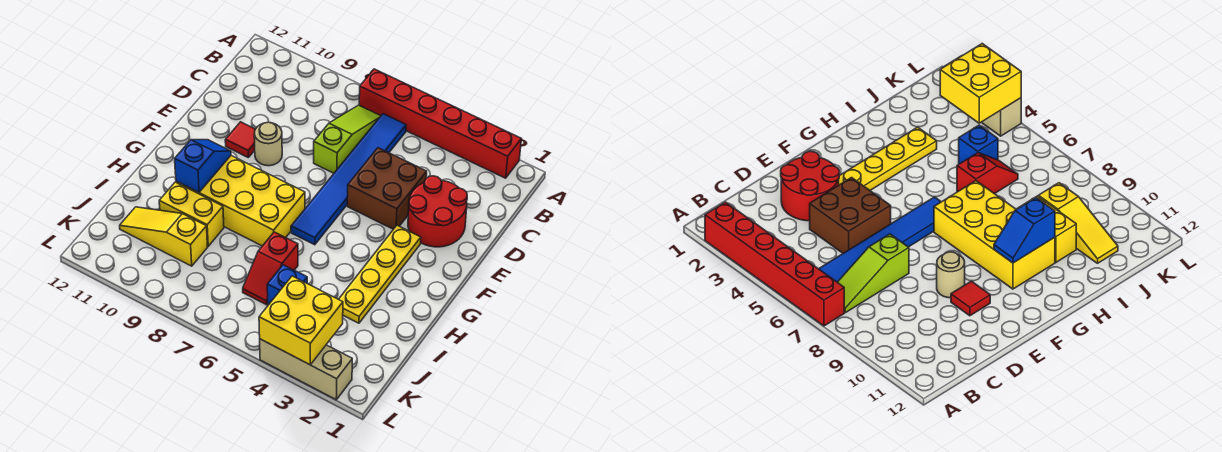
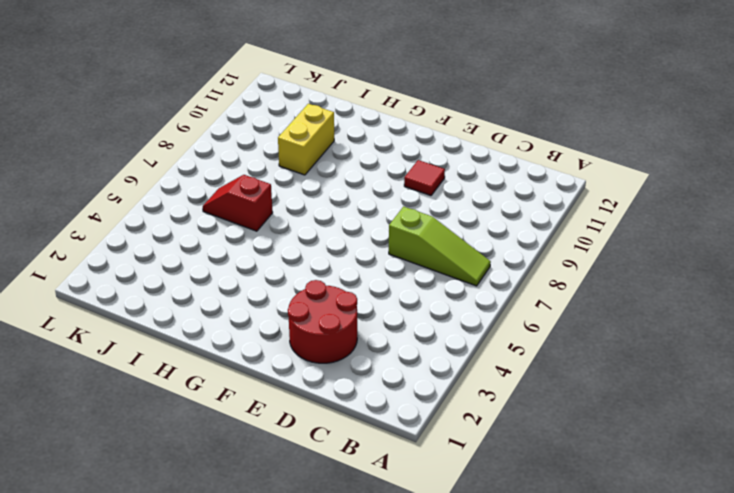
none -> red 1x6 brick [359,69,521,178]
none -> blue 1x6 tile [291,114,406,245]
none -> brown 2x2 brick [347,148,427,229]

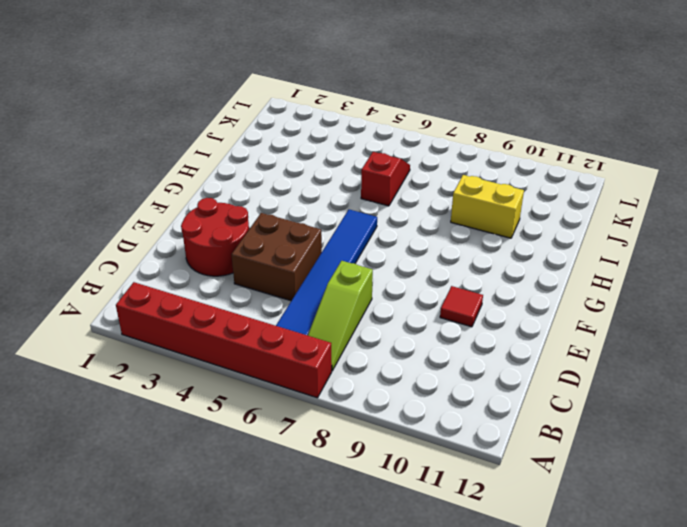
none -> tan 1x1 round brick [254,122,282,166]
none -> yellow 1x4 plate [339,225,421,323]
none -> yellow 2x4 brick [176,156,305,246]

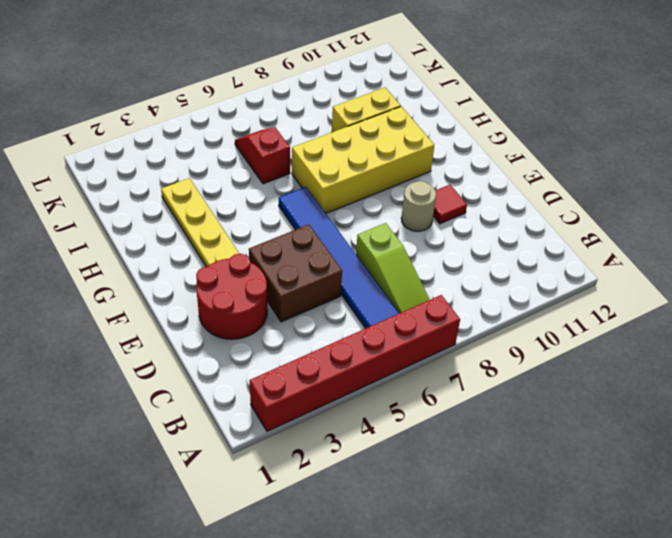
none -> blue 1x1 brick [267,265,307,305]
none -> yellow 1x3 slope [120,207,208,266]
none -> tan 1x3 brick [260,339,352,400]

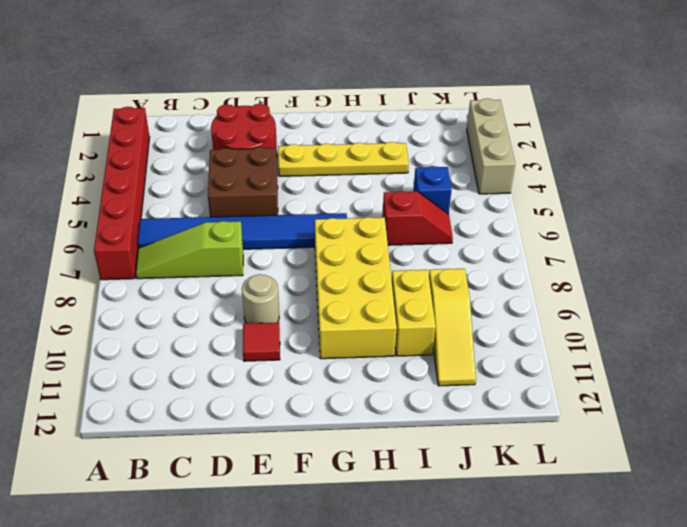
none -> blue 1x2 slope [175,140,231,192]
none -> yellow 2x2 brick [259,276,343,365]

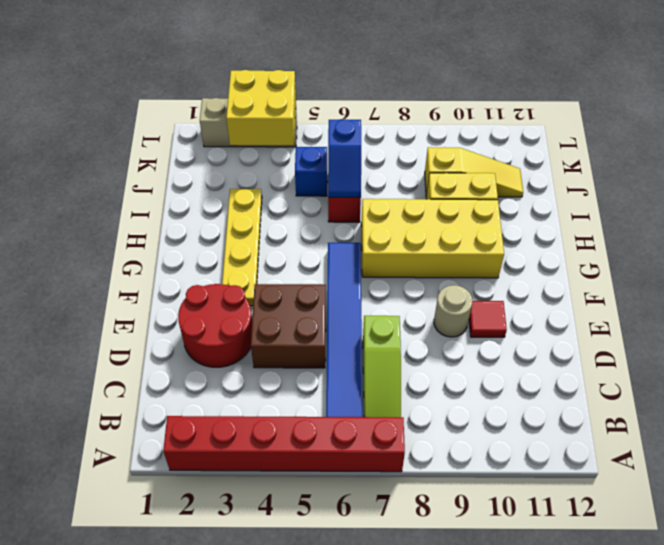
blue 1x2 slope [328,119,361,197] -> blue 1x2 slope moved to [175,140,231,192]

